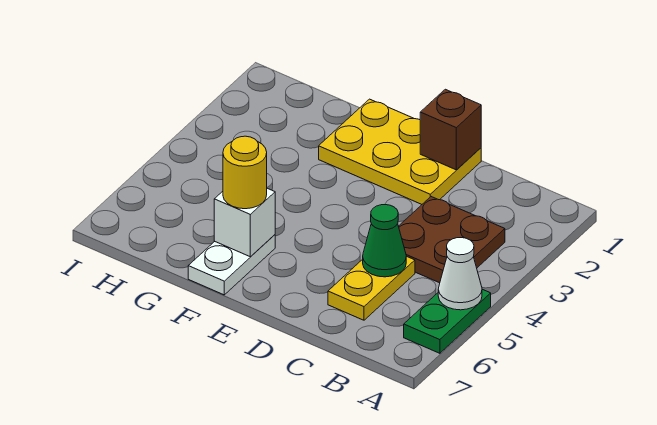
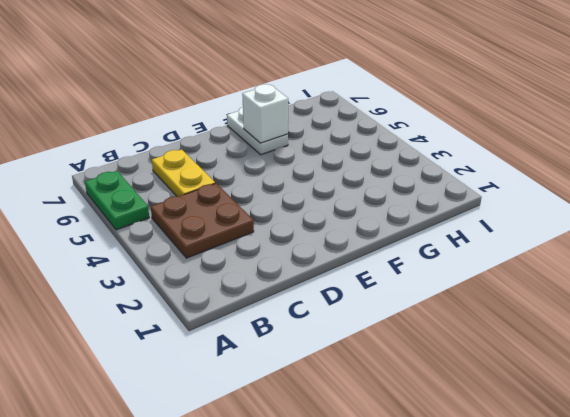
none -> yellow 2x3 plate [319,99,481,204]
none -> white 1x1 cone [438,238,482,310]

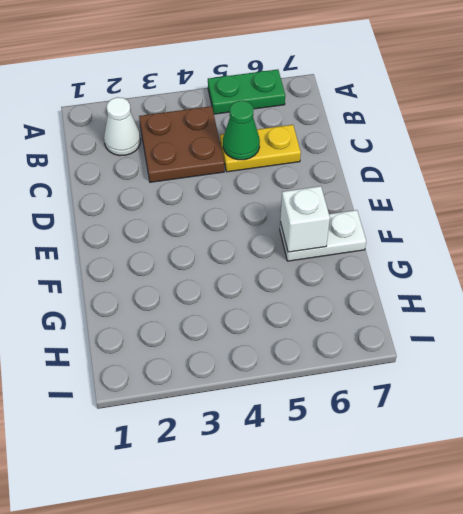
white 1x1 cone [104,97,141,156] -> white 1x1 cone moved to [438,238,482,310]
none -> yellow 2x3 plate [319,99,481,204]
none -> brown 1x1 brick [420,89,481,170]

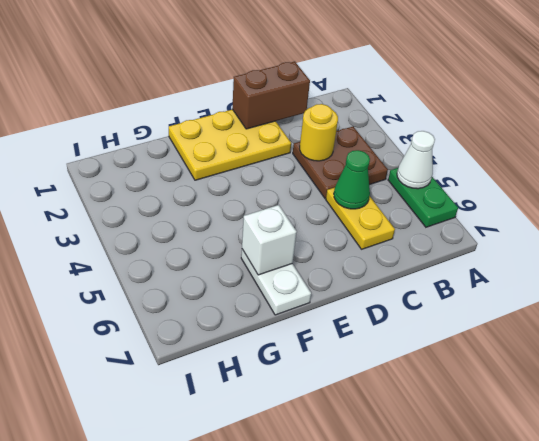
brown 1x2 brick [232,62,310,129] -> brown 1x1 brick [420,89,481,170]
yellow 1x1 round brick [300,104,338,161] -> yellow 1x1 round brick moved to [223,136,267,209]

